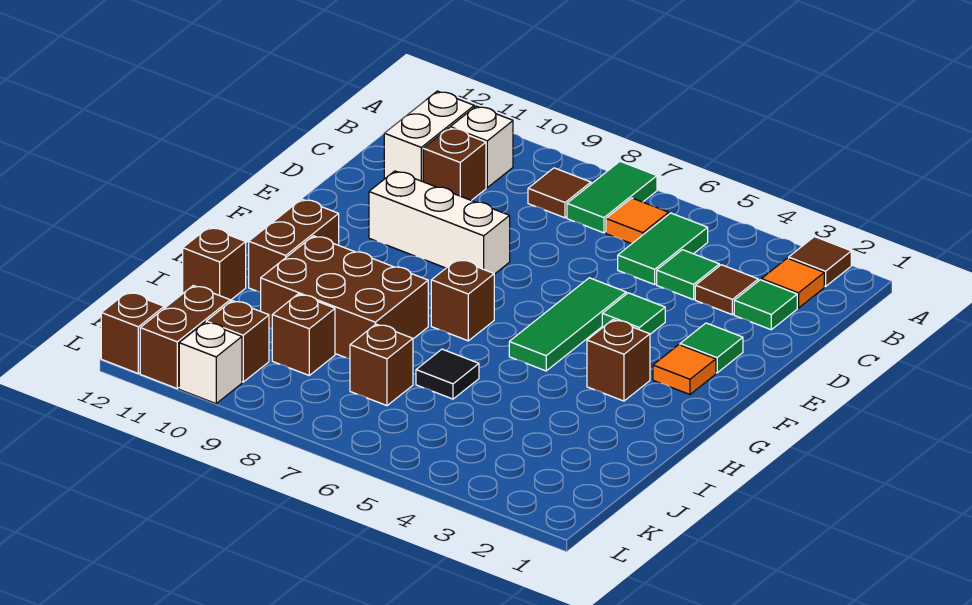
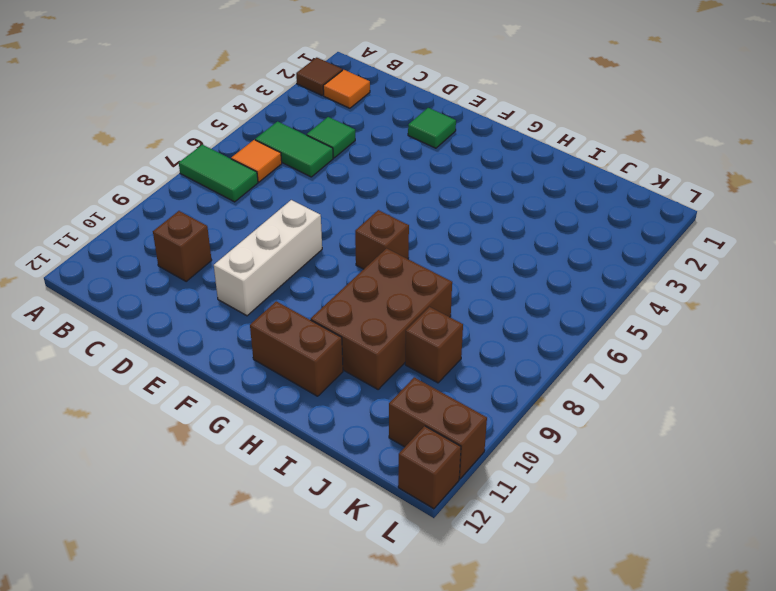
none -> brown 1x1 tile [528,168,591,218]
none -> white 1x1 brick [450,106,513,188]
none -> white 1x2 brick [384,91,474,182]

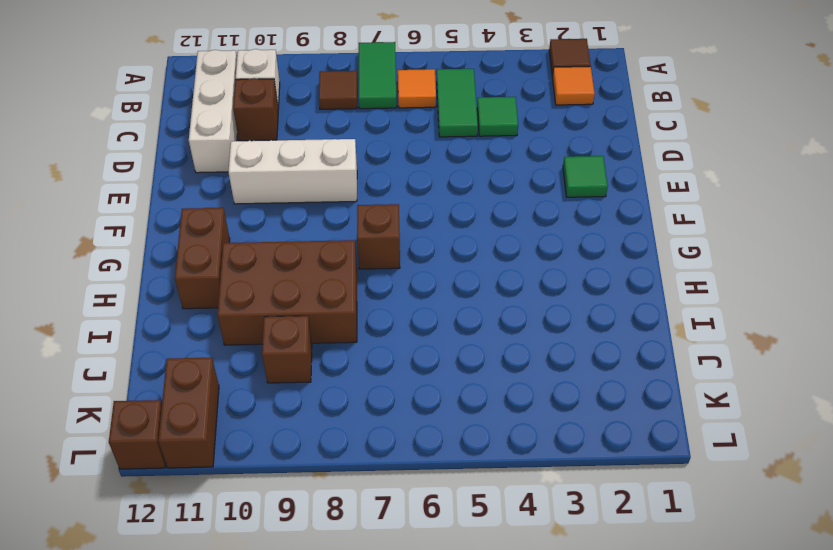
white 1x3 brick [189,50,237,173] -> white 1x2 brick [384,91,474,182]
none -> green 1x1 tile [734,280,797,330]
none -> brown 1x1 tile [695,265,758,315]
none -> green 1x1 tile [602,293,665,334]

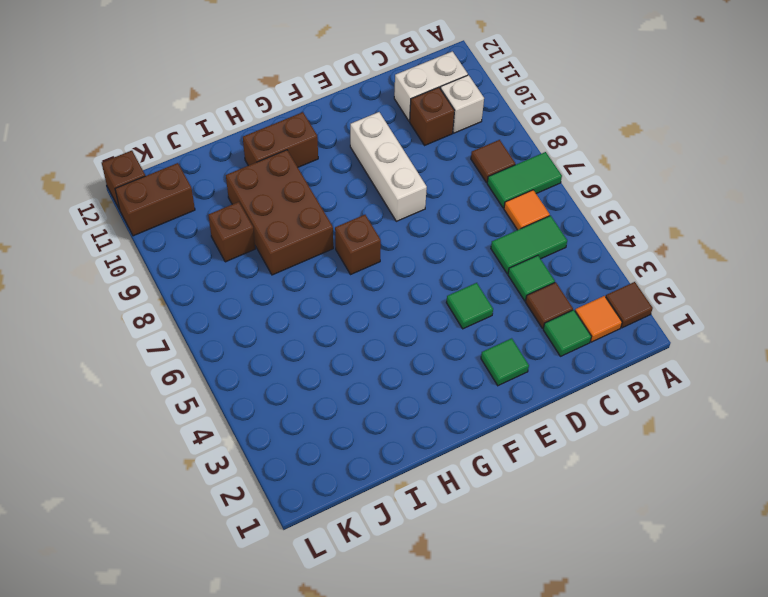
none -> green 1x3 tile [509,278,626,371]
none -> orange 1x1 tile [653,345,716,394]
none -> brown 1x1 brick [587,320,650,401]

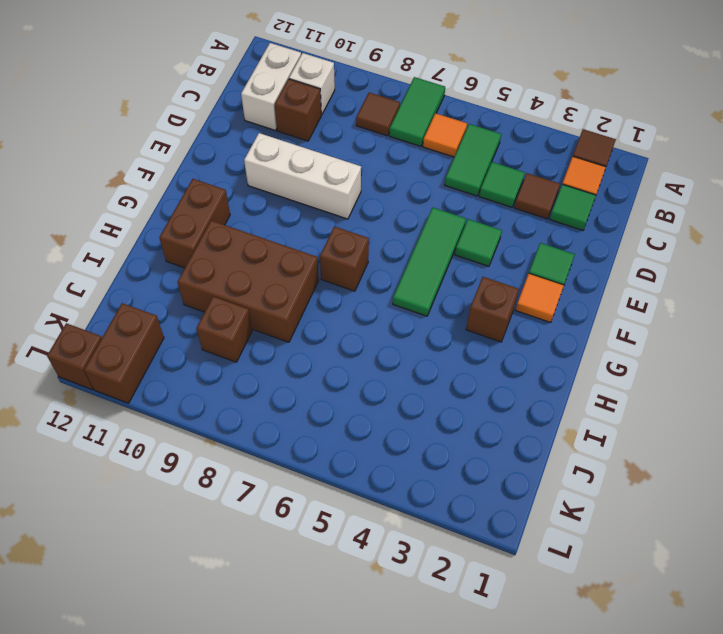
none -> black 1x1 tile [416,349,479,399]
none -> brown 1x1 brick [183,227,246,300]
none -> brown 1x1 brick [350,324,413,406]

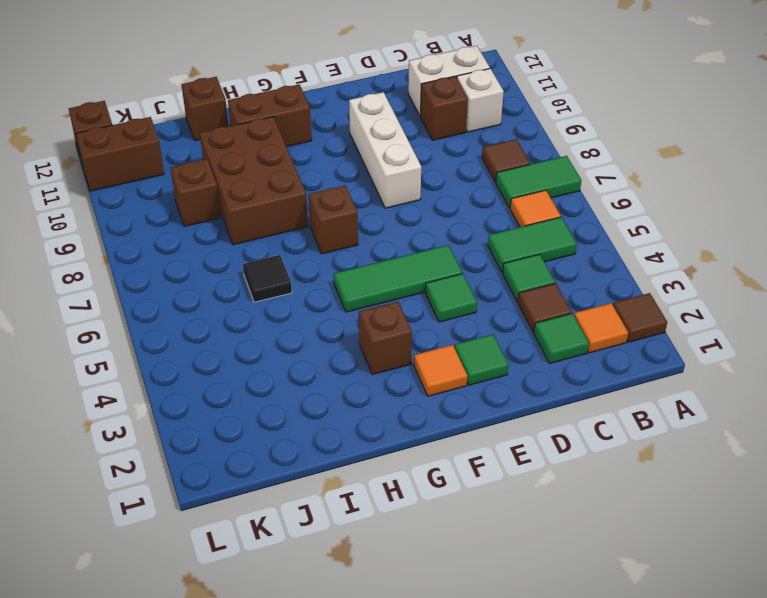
none -> brown 1x1 brick [350,324,413,406]
none -> brown 1x1 brick [206,301,269,382]
none -> white 1x1 brick [179,322,242,404]

